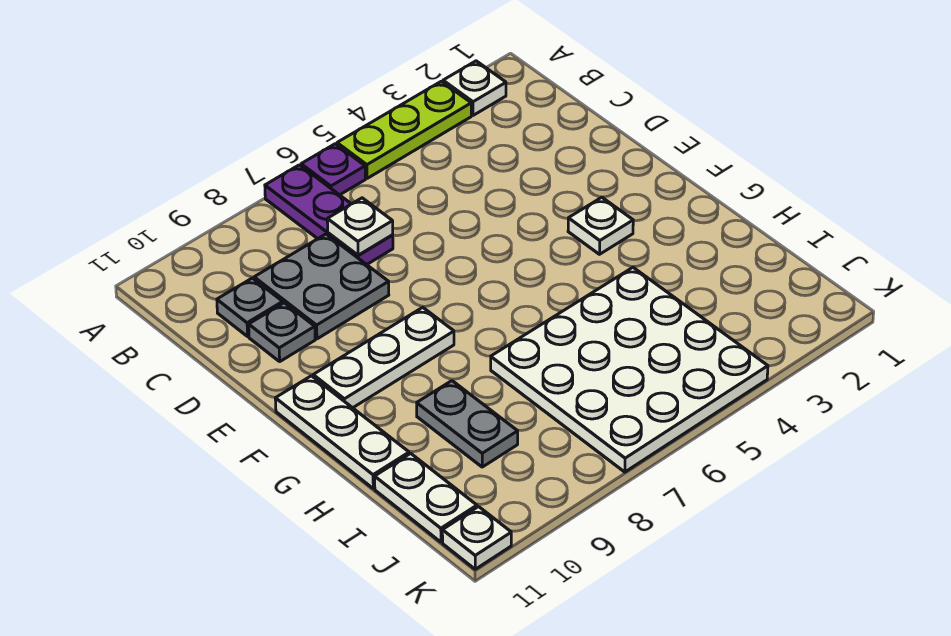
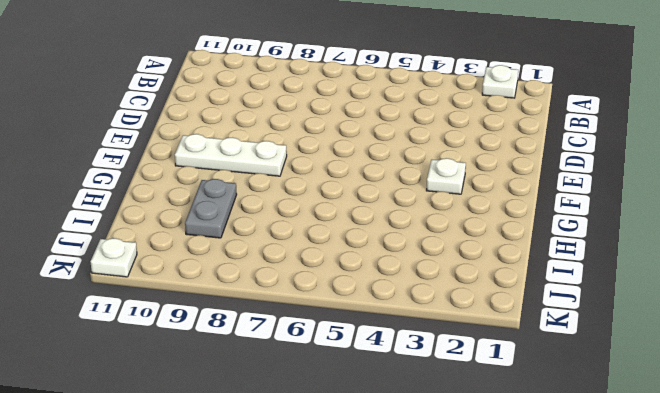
none -> lime 1x3 plate [337,81,471,178]
none -> purple 1x1 plate [301,144,365,195]
none -> purple 1x3 plate [265,165,393,265]

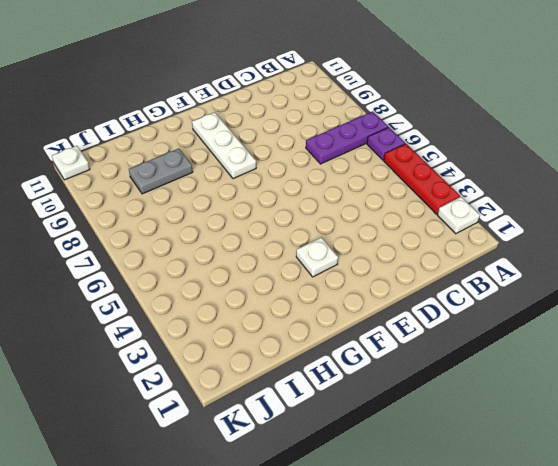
red 1x3 plate [384,144,460,214] -> lime 1x3 plate [337,81,471,178]
none -> grey 2x2 plate [254,234,389,339]
none -> grey 1x1 plate [217,278,283,336]
none -> grey 1x1 plate [249,303,315,361]

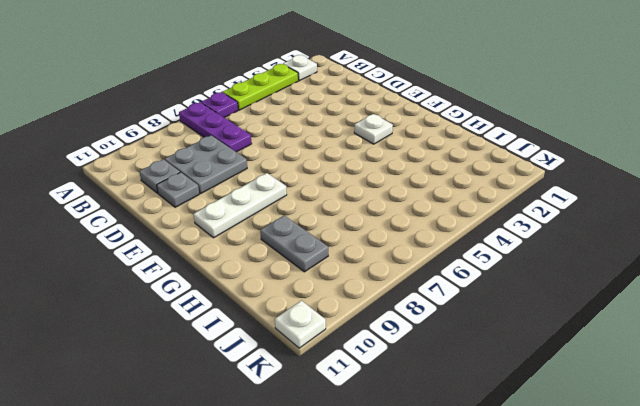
none -> white 1x3 plate [275,376,409,488]
none -> white 4x4 plate [491,268,768,472]
none -> white 1x2 plate [375,453,477,542]

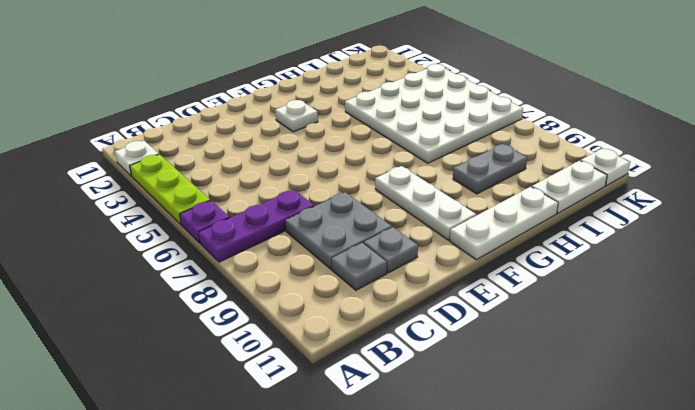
none -> white 1x1 plate [327,198,393,255]

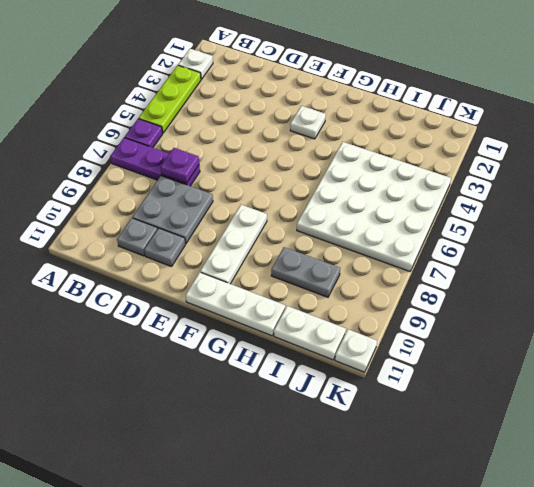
purple 1x1 plate [161,148,199,183] -> white 1x1 plate [327,198,393,255]

